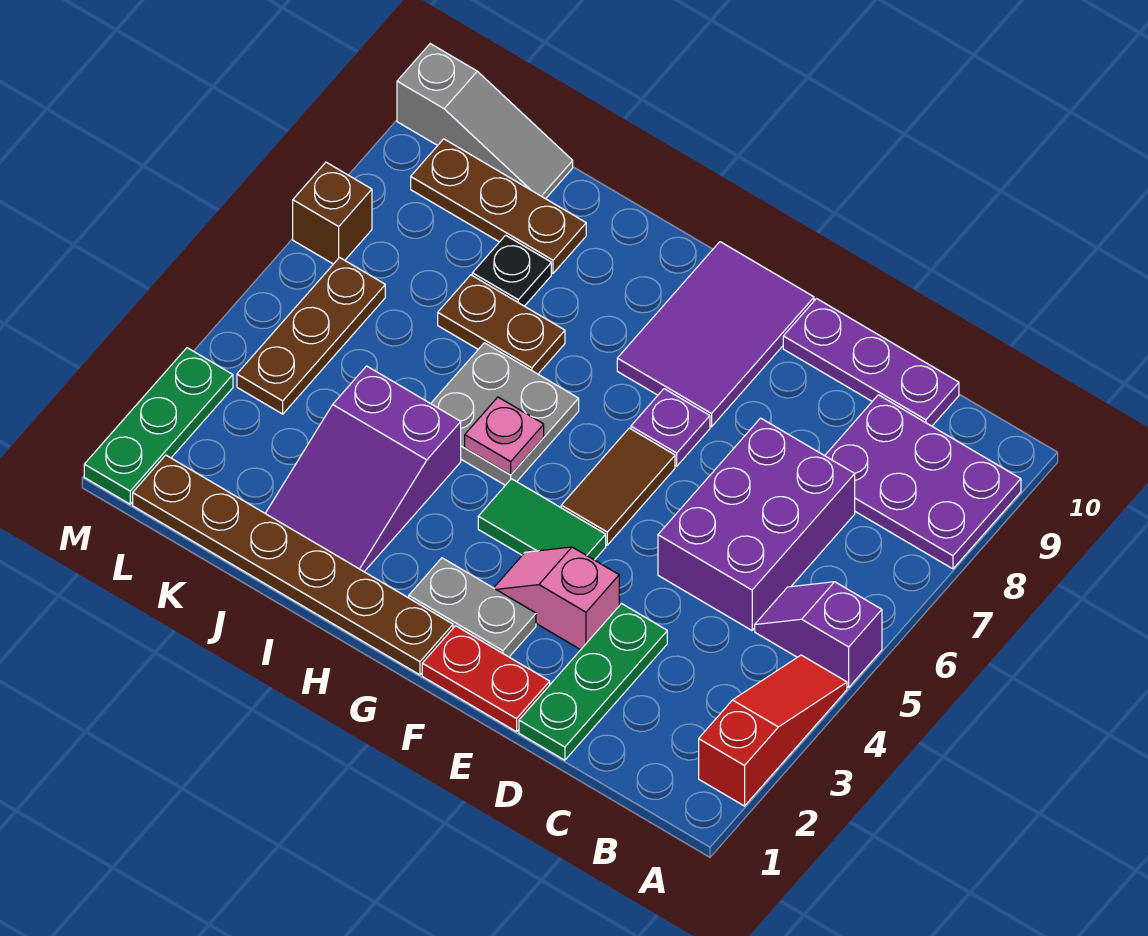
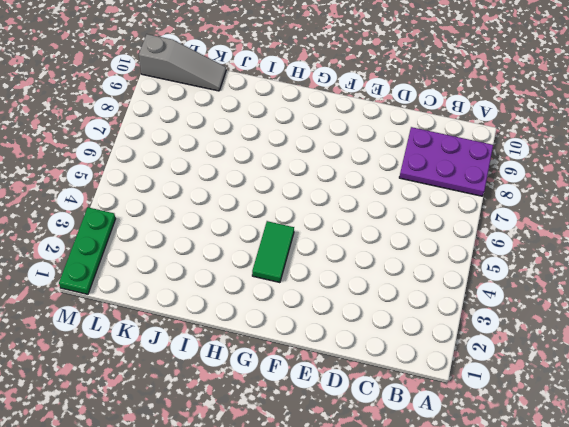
green 1x2 tile [252,221,294,283] -> green 1x2 tile turned to [478,479,606,560]
none -> red 1x3 slope [699,655,847,806]
none -> purple 1x2 slope [755,582,882,687]
none -> purple 2x3 brick [658,418,855,630]

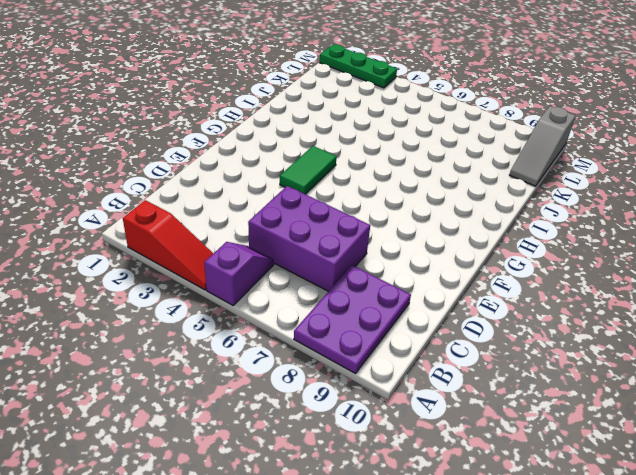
none -> purple 1x3 plate [783,299,959,426]
none -> green 1x3 plate [519,604,667,760]
none -> red 1x2 plate [422,626,550,732]

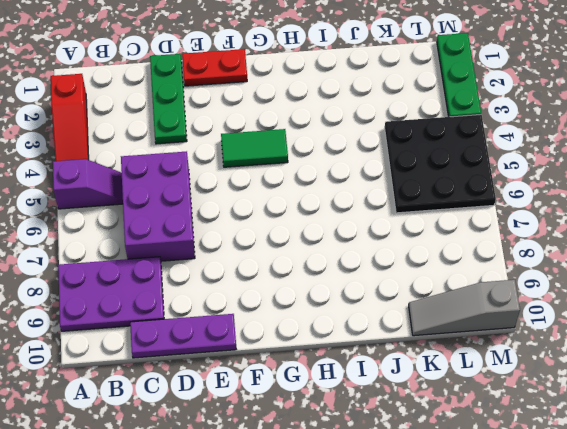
black 3x3 plate [385,114,496,213] -> brown 1x3 plate [237,258,385,414]
none -> pink 1x2 slope [494,547,619,650]
none -> grey 1x2 plate [409,558,536,657]
none -> brown 1x2 tile [561,428,675,545]

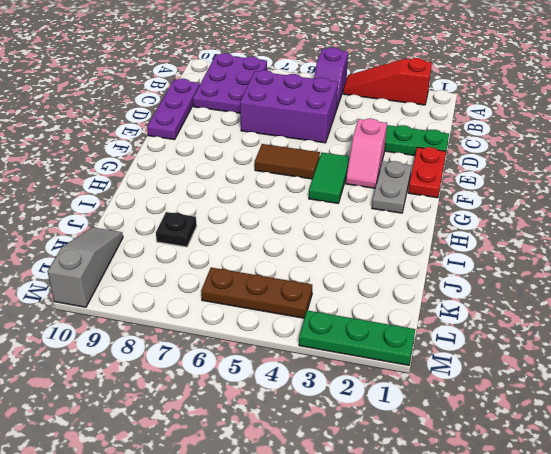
none -> purple 1x1 plate [631,389,710,466]
none -> purple 2x3 tile [617,242,814,427]
none -> brown 1x6 plate [133,455,453,675]

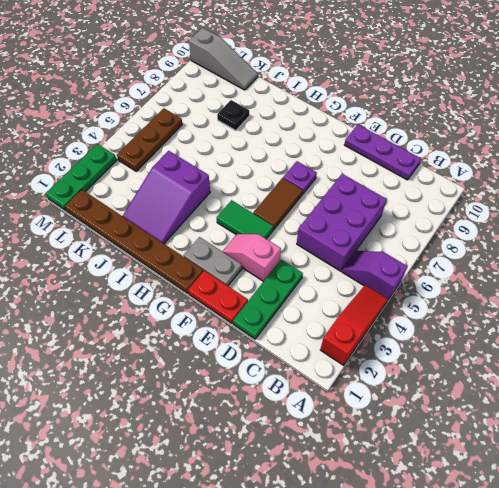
none -> purple 2x3 plate [825,395,1021,569]
none -> purple 2x3 tile [617,242,814,427]
none -> grey 2x2 plate [431,343,579,485]

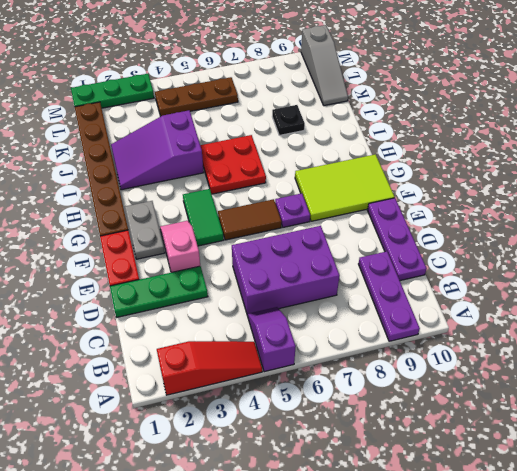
purple 1x3 plate [359,251,420,341] -> purple 2x3 plate [825,395,1021,569]
lime 2x3 tile [295,154,395,221] -> purple 2x3 tile [617,242,814,427]
red 2x2 plate [200,135,266,194] -> grey 2x2 plate [431,343,579,485]
none -> brown 1x2 plate [438,275,565,374]
none -> brown 1x3 plate [411,139,586,273]
none -> brown 1x1 brick [293,162,372,264]

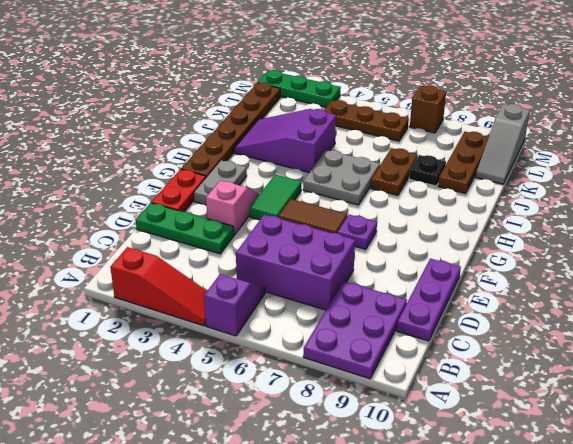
none -> purple 2x3 tile [617,242,814,427]
none -> pink 1x1 plate [465,397,544,475]

